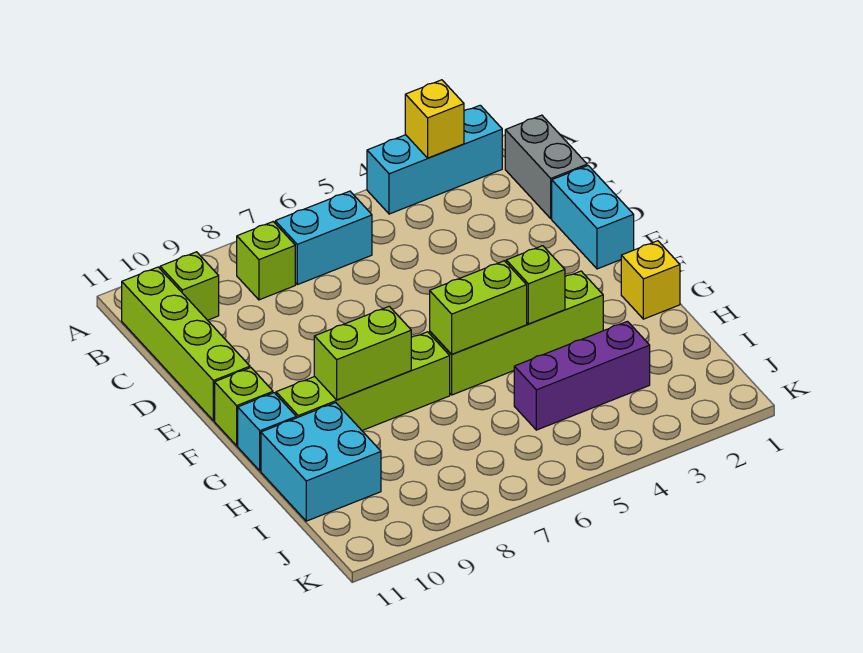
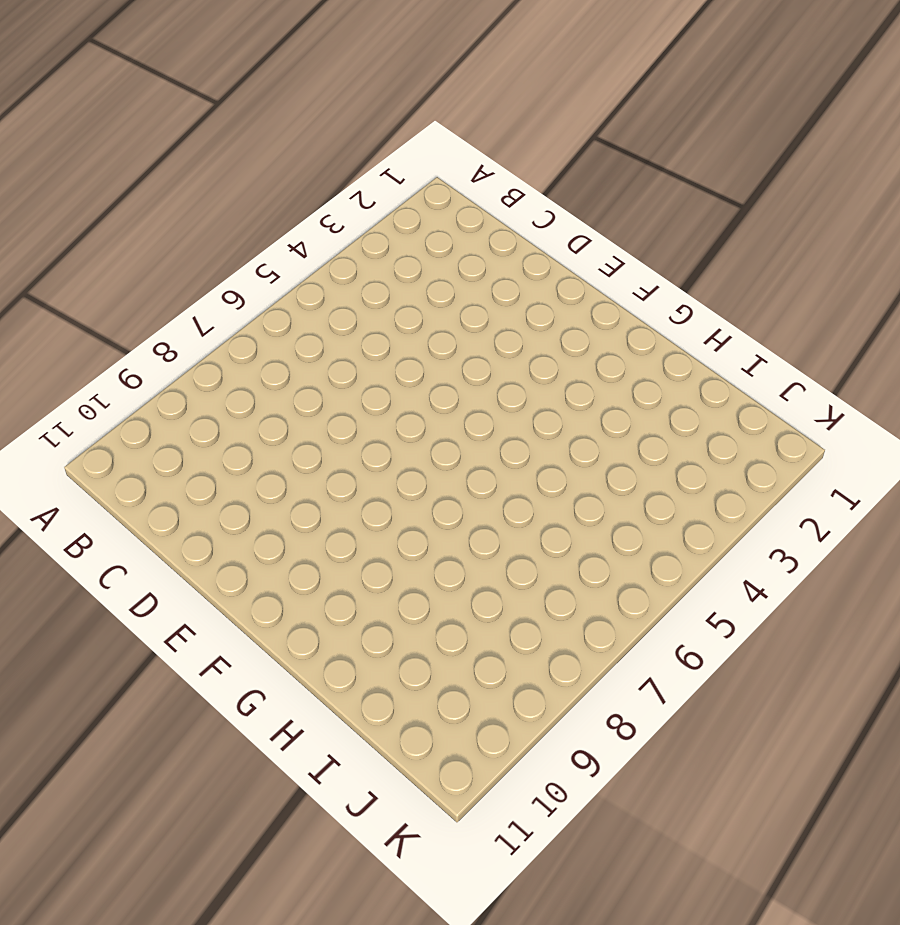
none -> cyan 1x3 brick [367,105,502,214]
none -> grey 1x2 brick [505,115,587,219]
none -> cyan 1x2 brick [275,191,372,285]

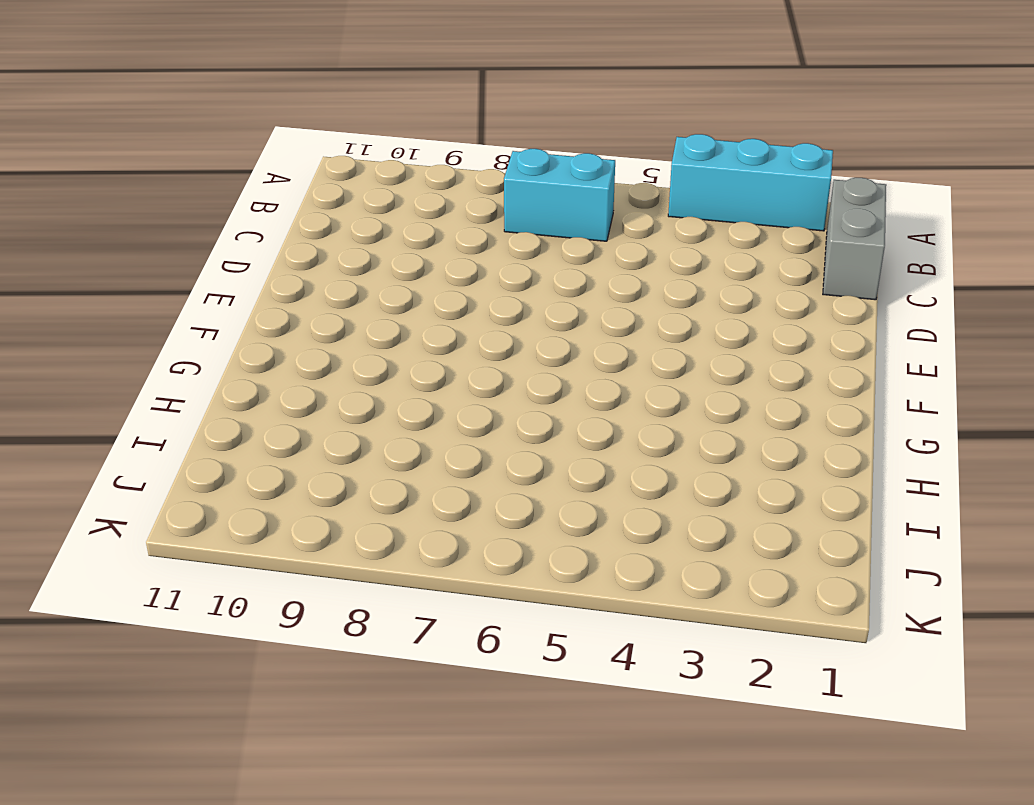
none -> lime 1x1 brick [237,222,295,300]
none -> lime 1x1 brick [160,252,219,320]
none -> lime 1x4 brick [122,267,250,421]

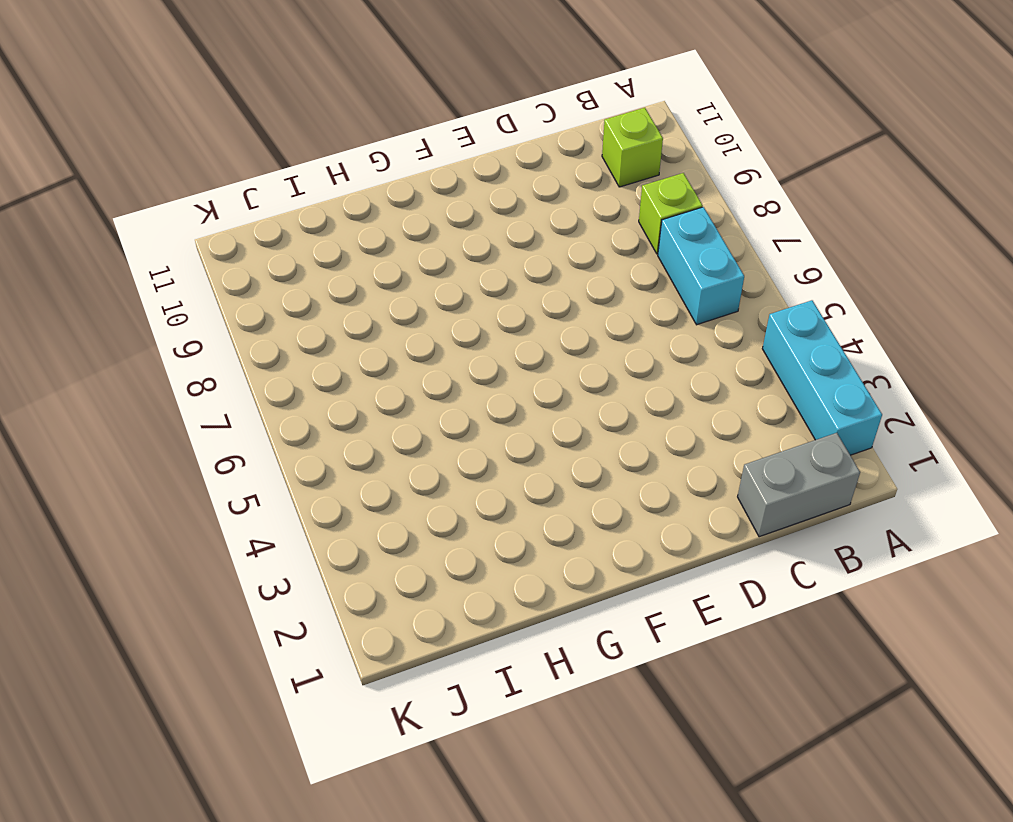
none -> lime 1x4 brick [122,267,250,421]
none -> cyan 1x2 brick [552,166,634,269]
none -> lime 1x1 brick [215,368,273,446]

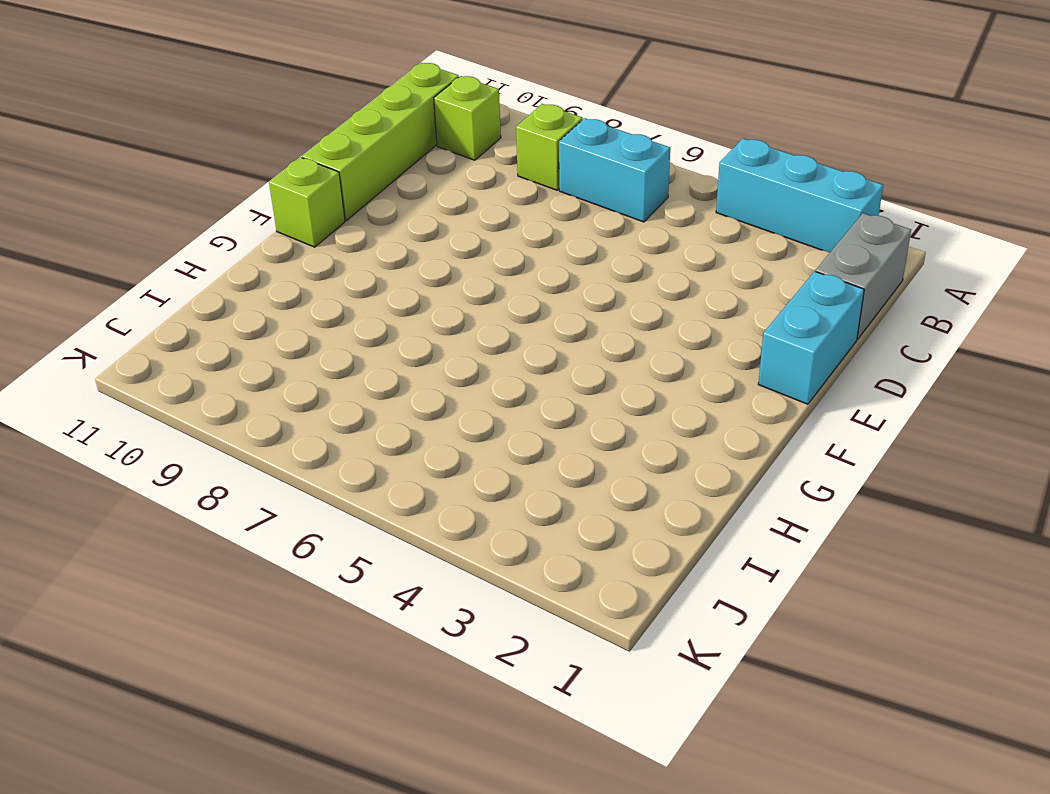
none -> yellow 1x1 brick [621,241,680,319]
none -> lime 1x4 brick [430,271,603,395]
none -> lime 1x4 brick [276,332,450,430]

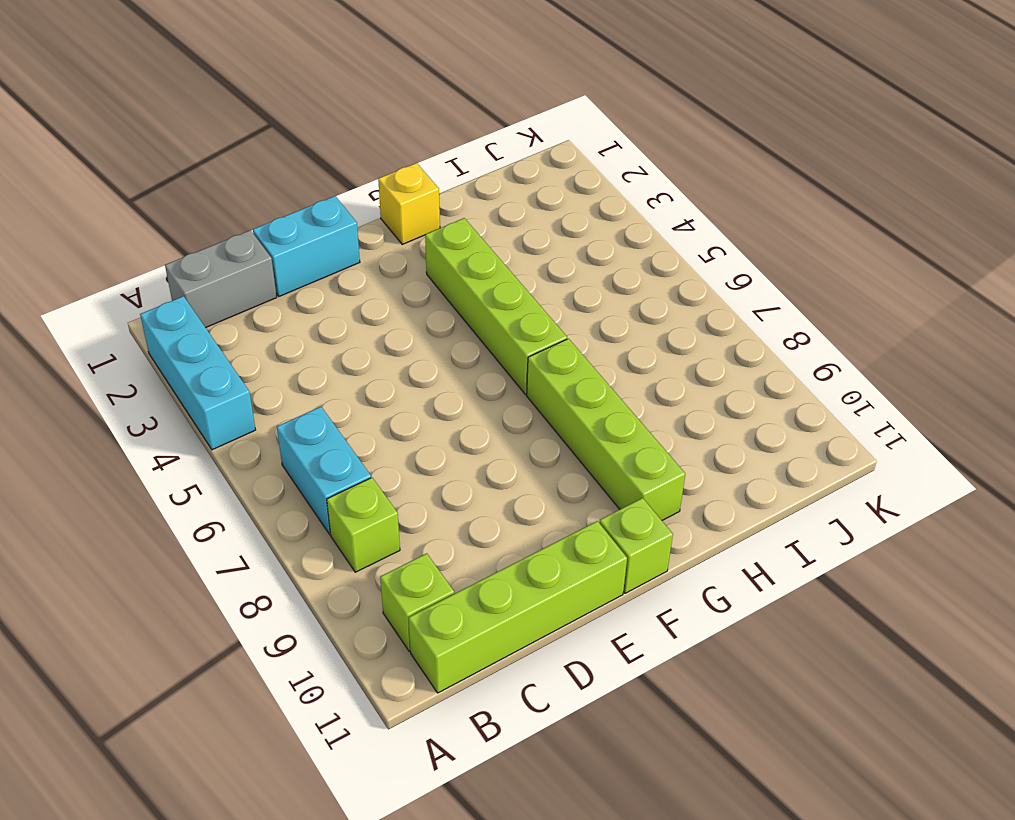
none -> cyan 1x1 brick [238,393,296,471]
none -> cyan 2x2 brick [261,403,381,521]
none -> purple 1x3 brick [514,321,650,430]

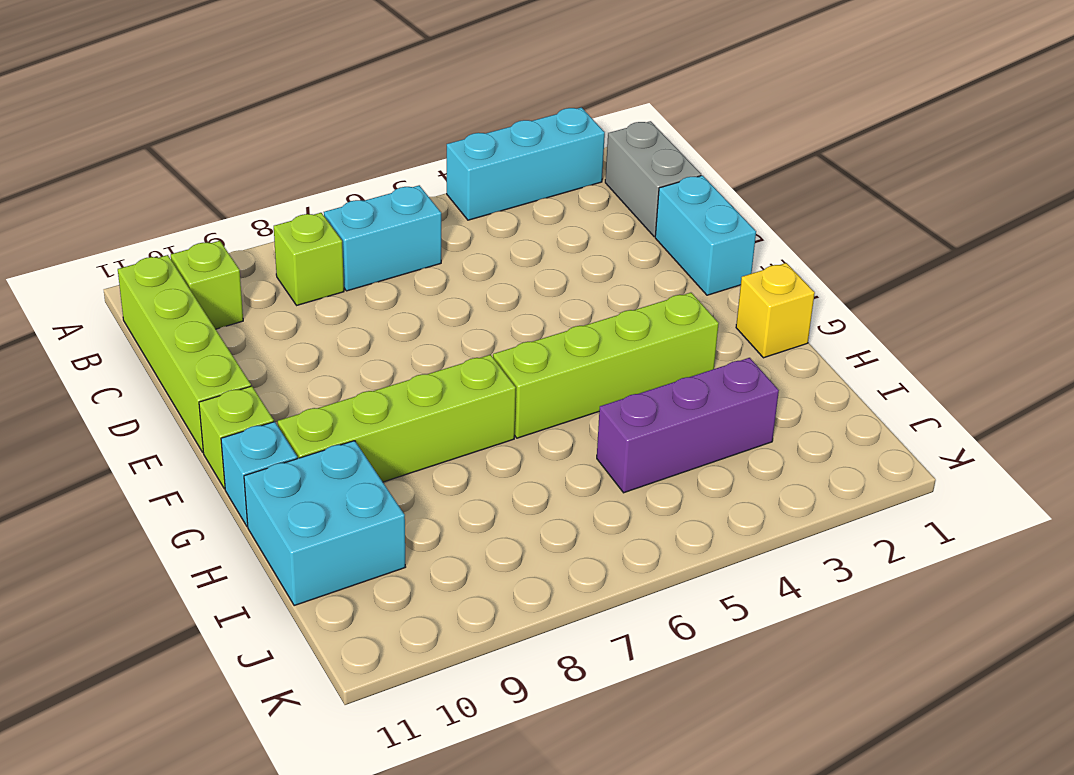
none -> yellow 1x1 brick [405,80,464,158]
none -> lime 1x1 brick [506,246,565,324]
none -> lime 1x2 brick [430,261,527,354]

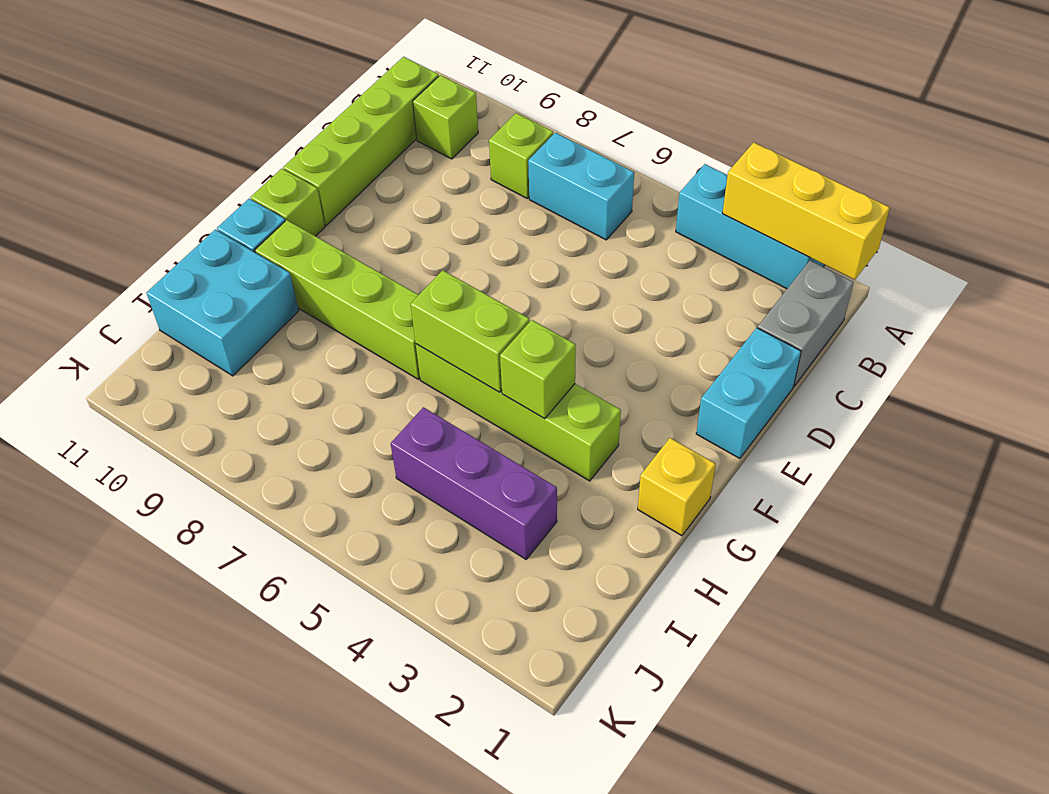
yellow 1x3 brick [722,142,890,280] -> yellow 1x1 brick [405,80,464,158]
none -> lime 1x2 brick [314,306,411,400]

